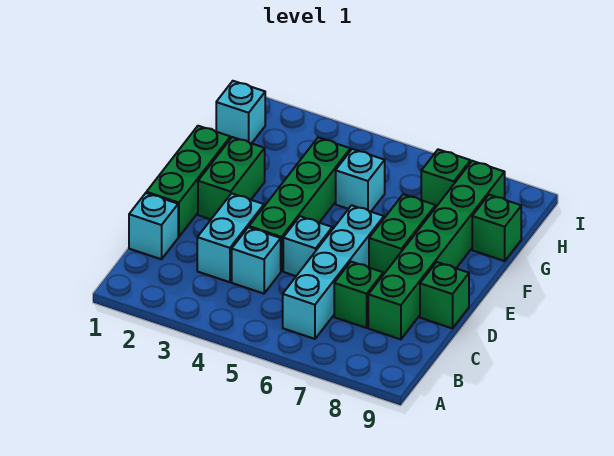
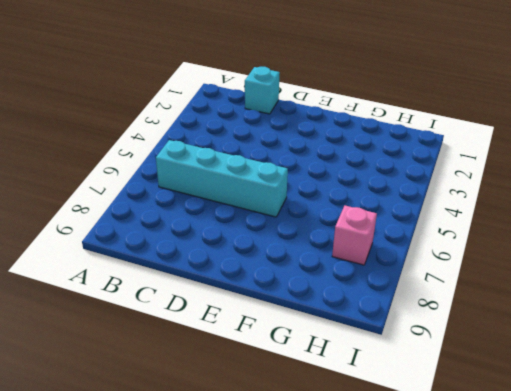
pink 1x1 brick [332,206,377,265] -> green 1x1 brick [421,149,470,207]
none -> cyan 1x2 brick [197,193,264,282]
none -> cyan 1x1 brick [232,227,281,294]
none -> green 1x1 brick [334,262,383,328]

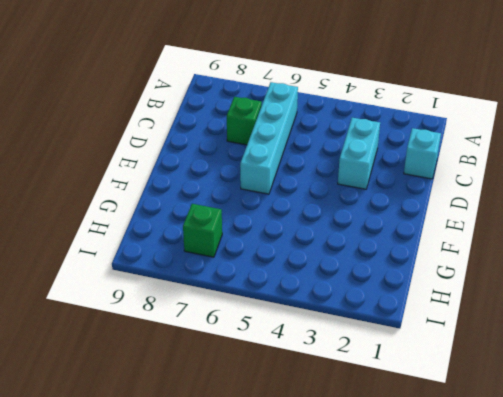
none -> cyan 1x1 brick [232,227,281,294]
none -> green 1x6 brick [368,161,505,339]
none -> green 1x3 brick [146,126,230,237]

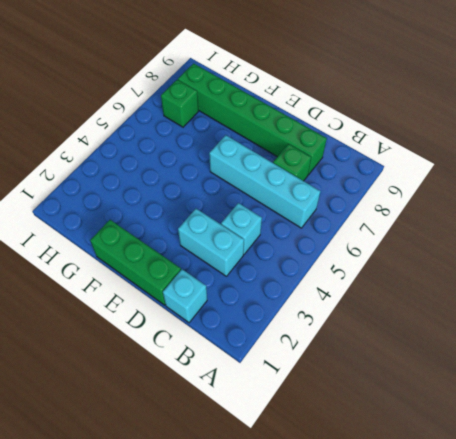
none -> green 1x4 brick [249,138,350,271]
none -> cyan 1x1 brick [283,216,332,276]
none -> green 1x1 brick [420,262,469,328]

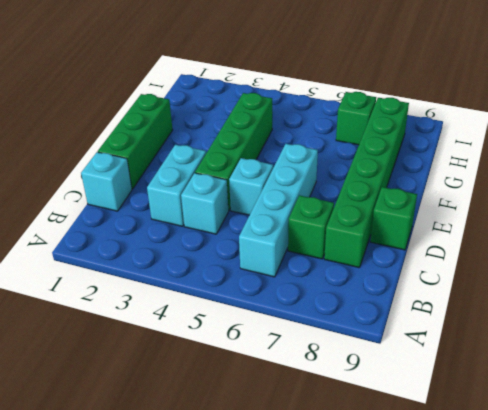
none -> green 1x2 brick [198,137,265,219]
none -> green 1x2 brick [369,194,436,275]
none -> cyan 1x1 brick [336,149,385,212]

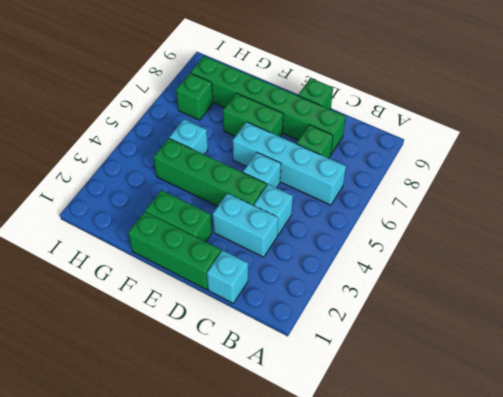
none -> green 1x1 brick [472,195,521,261]
none -> cyan 1x1 brick [216,81,265,143]

